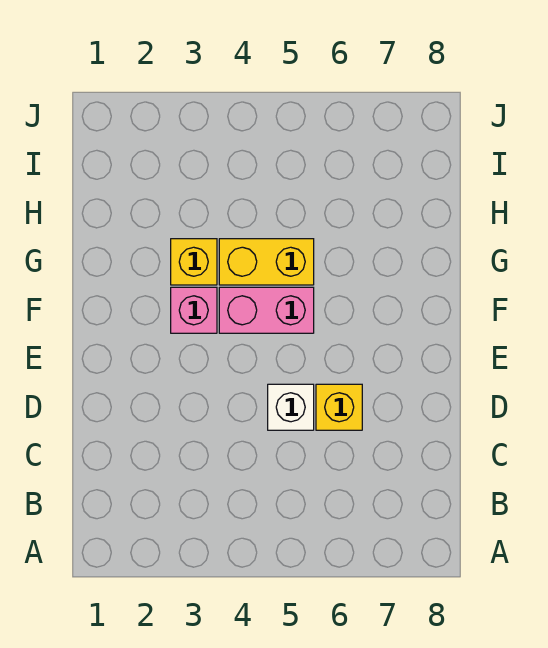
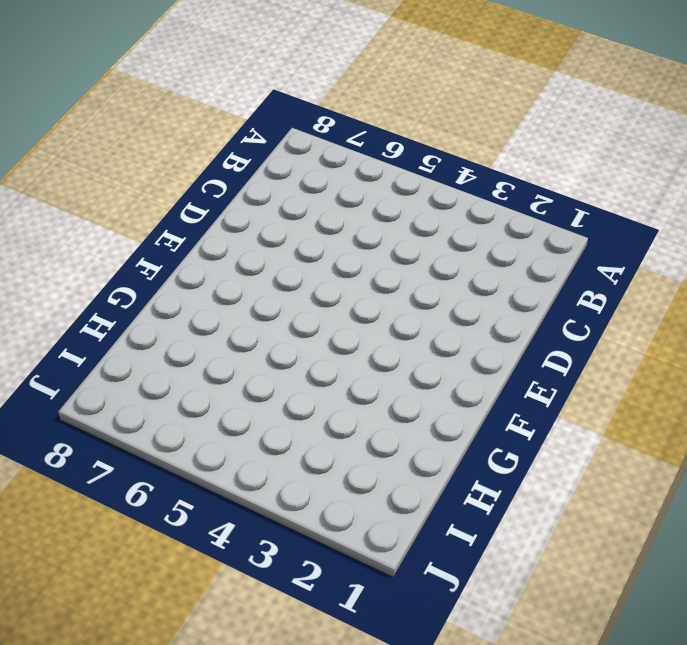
none -> white 1x1 brick [268,384,314,430]
none -> yellow 1x1 brick [316,384,362,430]

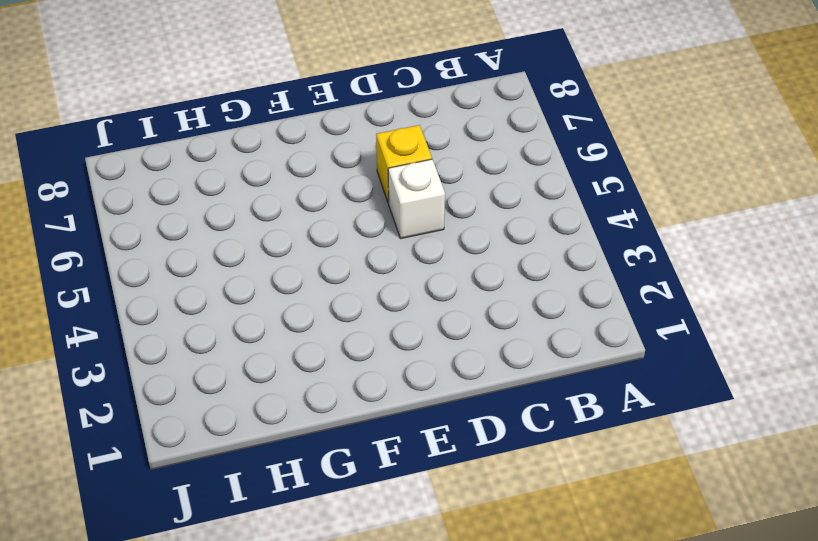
none -> pink 1x1 brick [171,287,217,333]
none -> pink 1x2 brick [219,287,314,333]

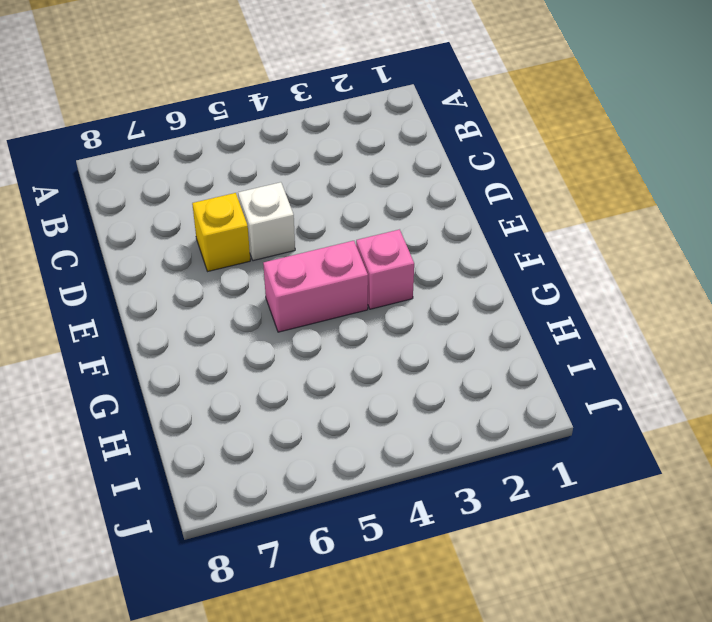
none -> yellow 1x1 brick [171,239,217,285]
none -> yellow 1x2 brick [219,239,314,285]

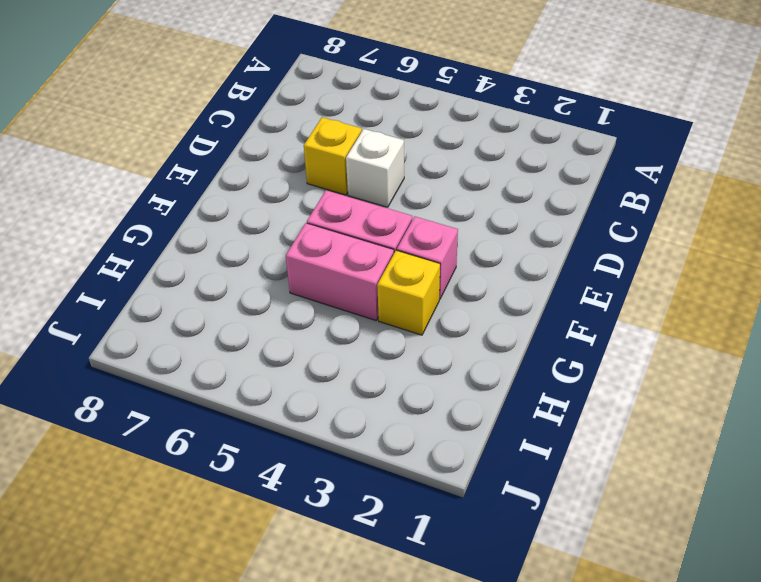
pink 1x2 brick [286,223,394,320] -> yellow 1x2 brick [219,239,314,285]

